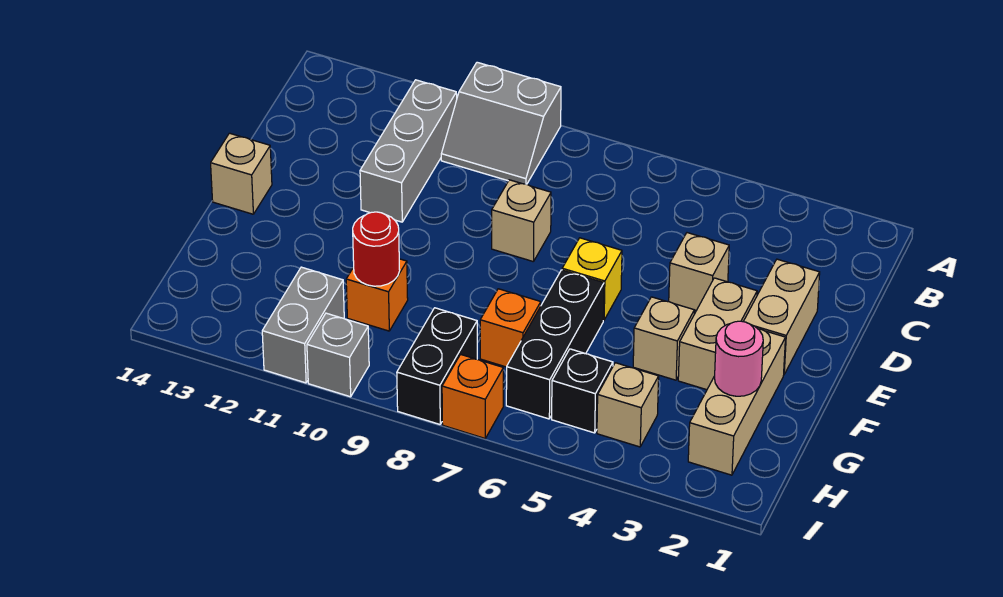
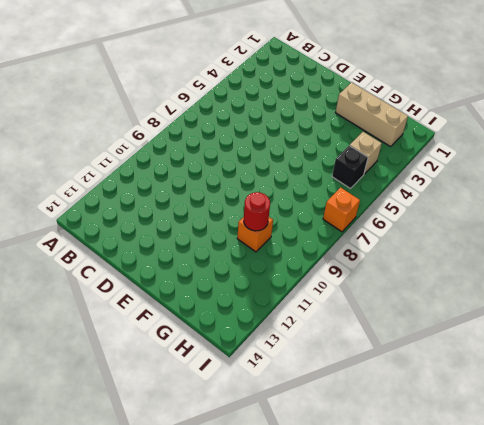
none -> grey 2x2 slope [441,62,561,184]
none -> grey 1x3 brick [360,80,457,222]
none -> tan 1x2 brick [743,259,820,374]

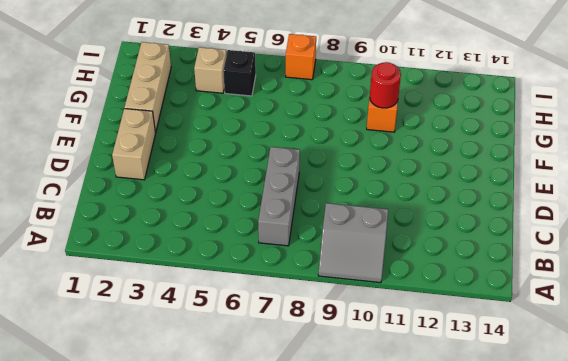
grey 2x2 slope [318,203,388,283] -> grey 2x2 slope turned to [441,62,561,184]
grey 1x3 brick [258,147,300,246] -> grey 1x3 brick moved to [360,80,457,222]
none -> tan 1x1 brick [669,233,729,311]
none -> tan 1x1 brick [492,180,551,262]
none -> tan 1x2 brick [678,278,757,390]

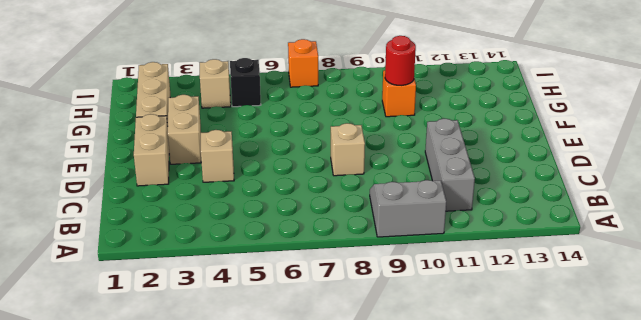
none -> yellow 1x1 brick [562,238,622,320]
none -> tan 1x1 brick [211,133,272,214]
none -> tan 1x1 brick [633,297,694,380]

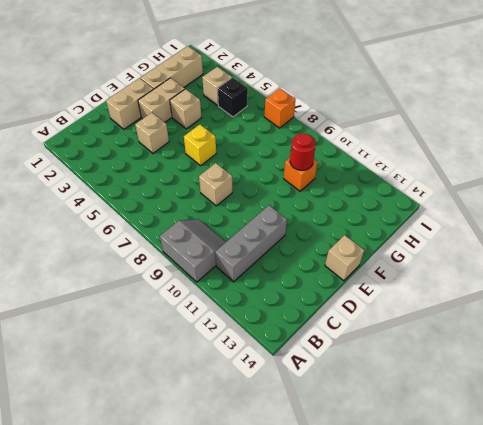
none -> black 1x3 brick [506,270,604,419]
none -> orange 1x1 brick [480,289,541,367]
none -> black 1x2 brick [397,308,477,424]

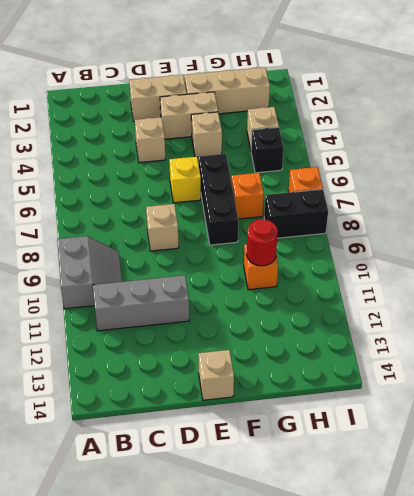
black 1x3 brick [199,154,238,245] -> black 1x3 brick turned to [506,270,604,419]
none -> grey 1x2 brick [262,267,344,383]
none -> grey 1x1 brick [307,313,369,397]
none -> pink 1x1 round brick [715,321,763,396]

